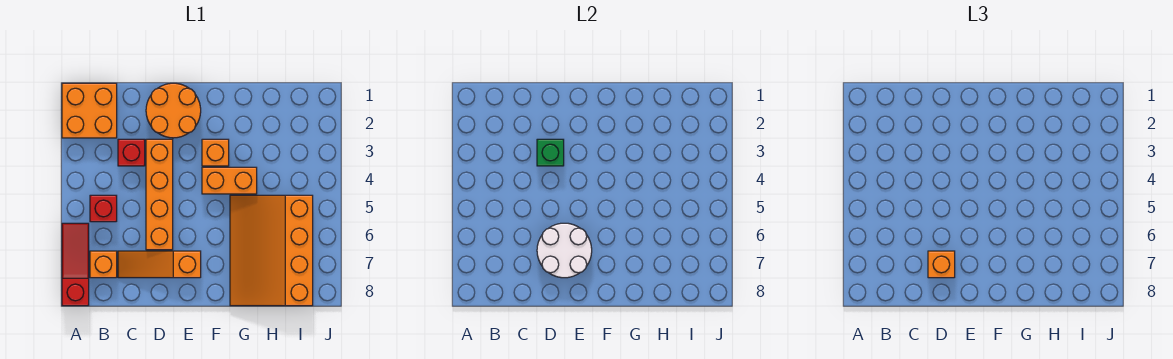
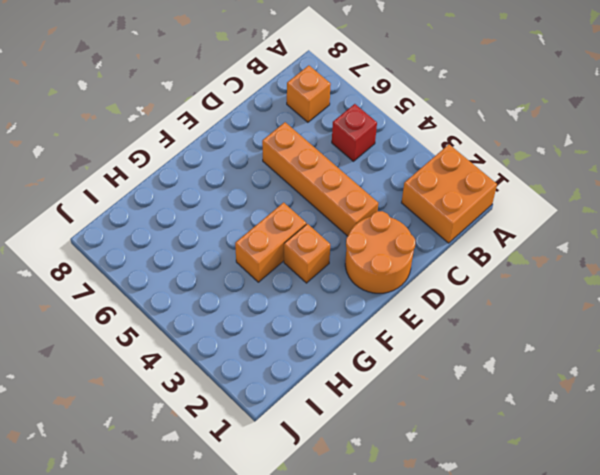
none -> red 1x3 slope [62,223,89,306]
none -> red 1x1 brick [118,139,145,166]
none -> orange 1x3 slope [118,251,201,278]

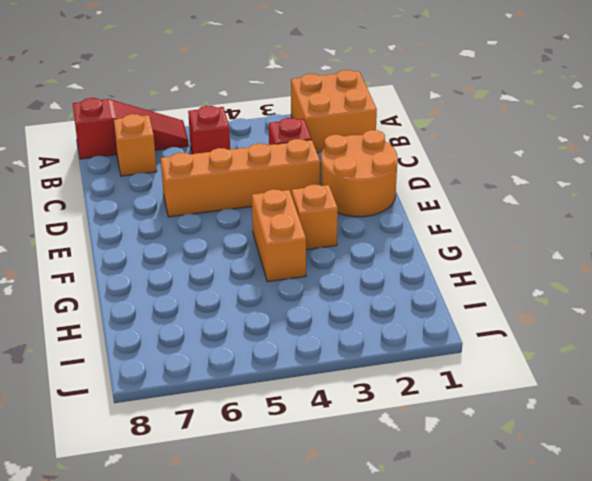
none -> orange 1x3 slope [118,251,201,278]
none -> orange 3x4 slope [230,195,313,306]
none -> green 1x1 brick [537,139,564,166]

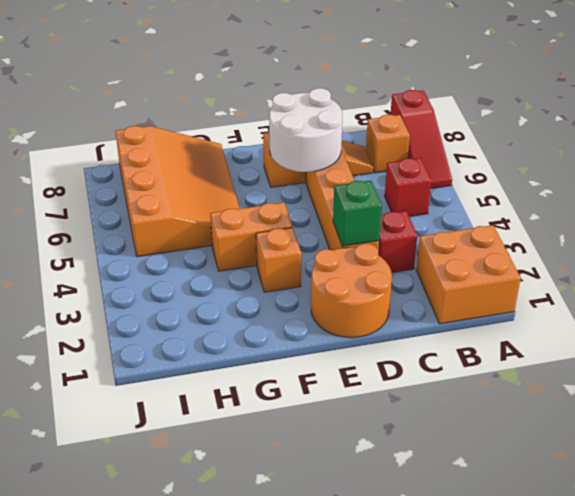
none -> orange 1x1 brick [928,251,955,278]

